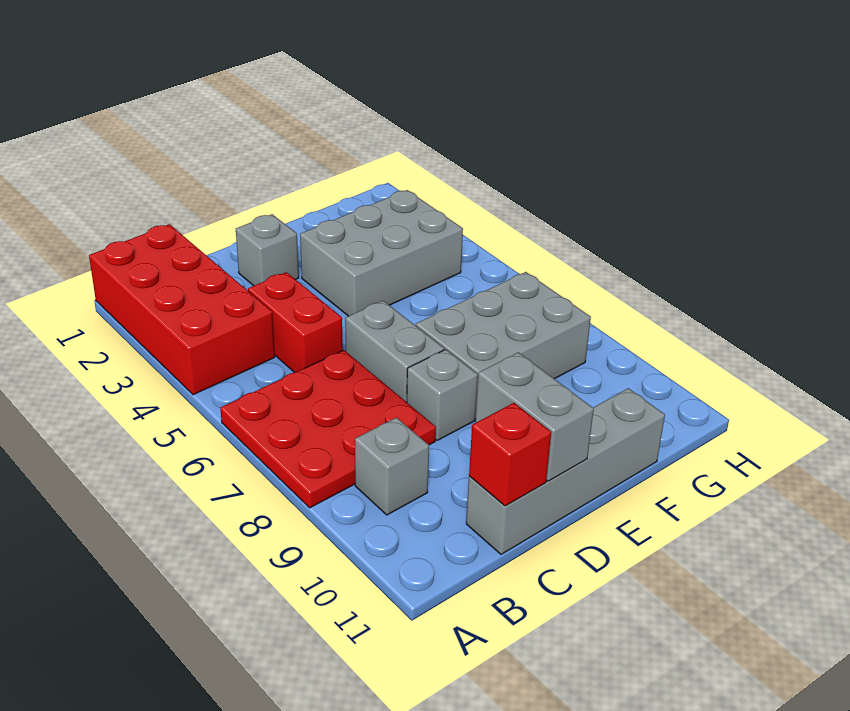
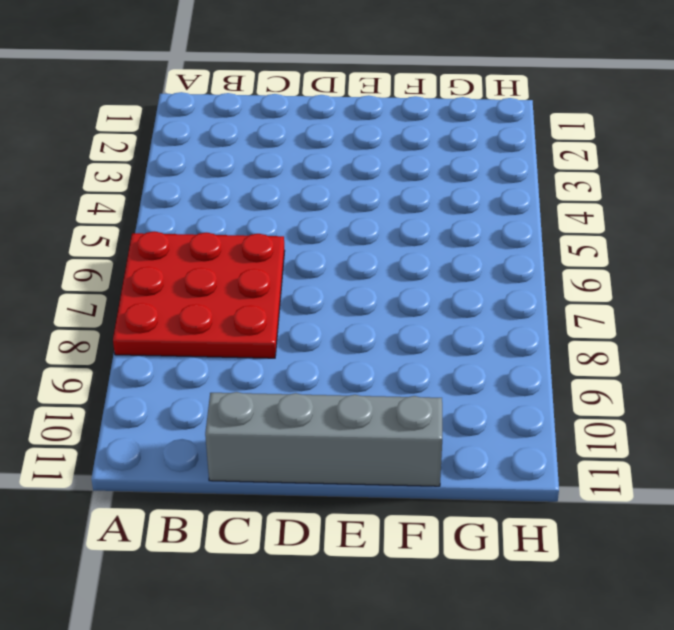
none -> red 2x4 brick [89,224,275,395]
none -> grey 1x1 brick [355,418,429,515]
none -> red 1x2 brick [248,272,343,373]

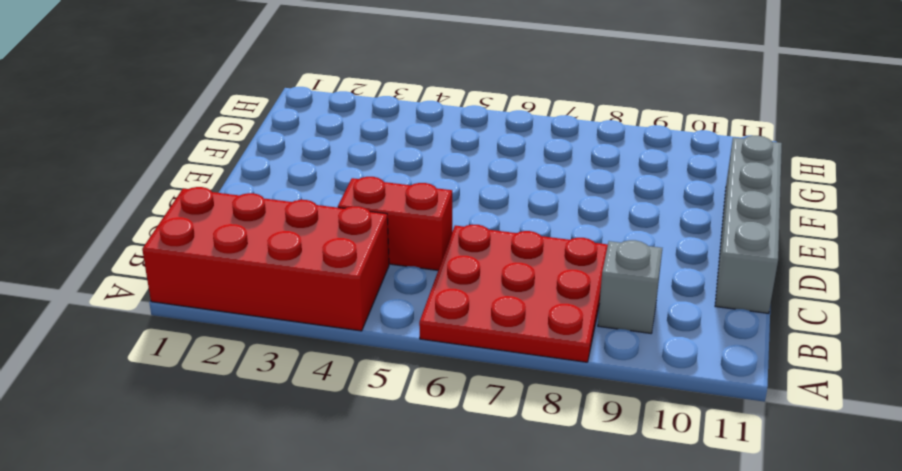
none -> grey 1x1 brick [236,214,299,286]
none -> grey 1x2 brick [345,301,444,402]
none -> grey 1x1 brick [407,350,478,440]

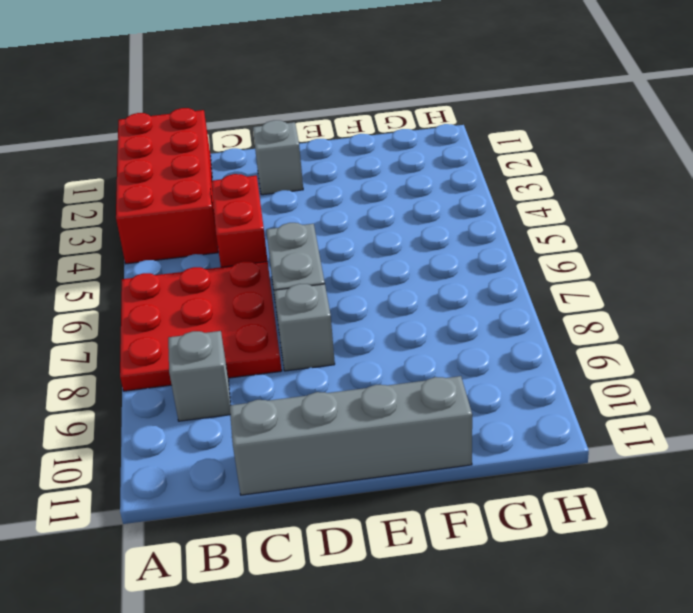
none -> grey 2x3 brick [300,190,463,316]
none -> grey 2x3 brick [416,272,591,419]
none -> red 1x1 brick [469,403,551,506]

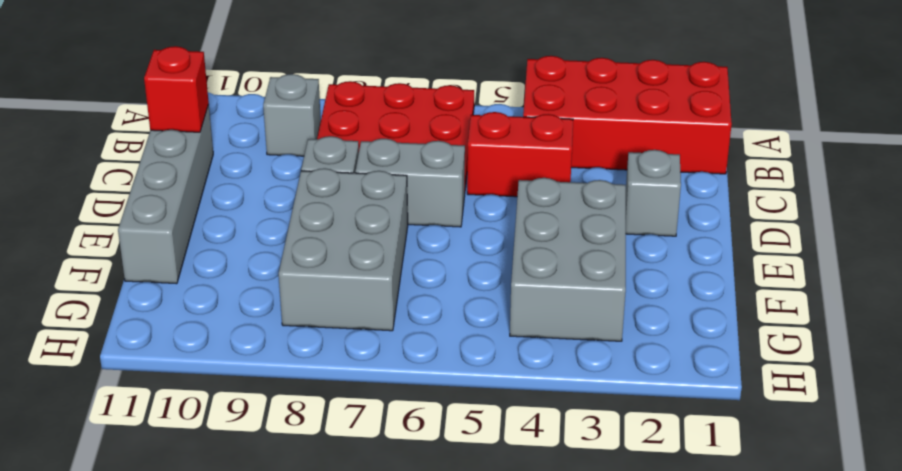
none -> grey 1x2 brick [475,352,594,481]

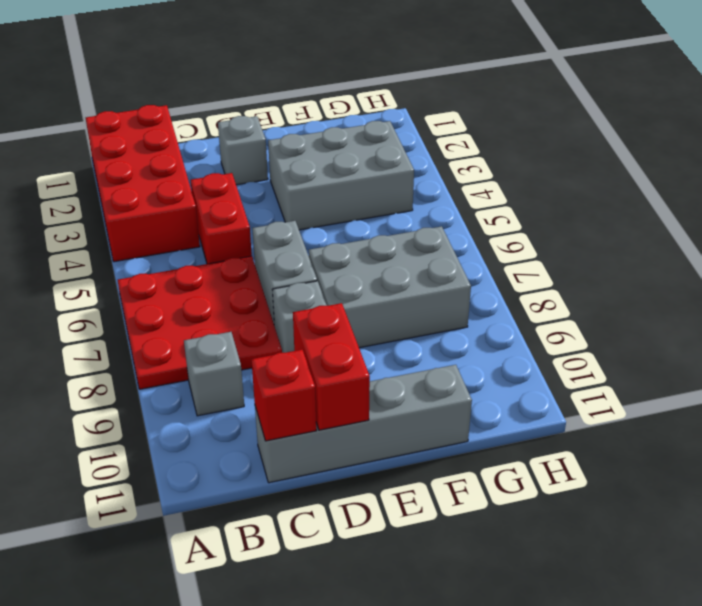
red 1x2 brick [293,303,370,430] -> grey 1x2 brick [475,352,594,481]

